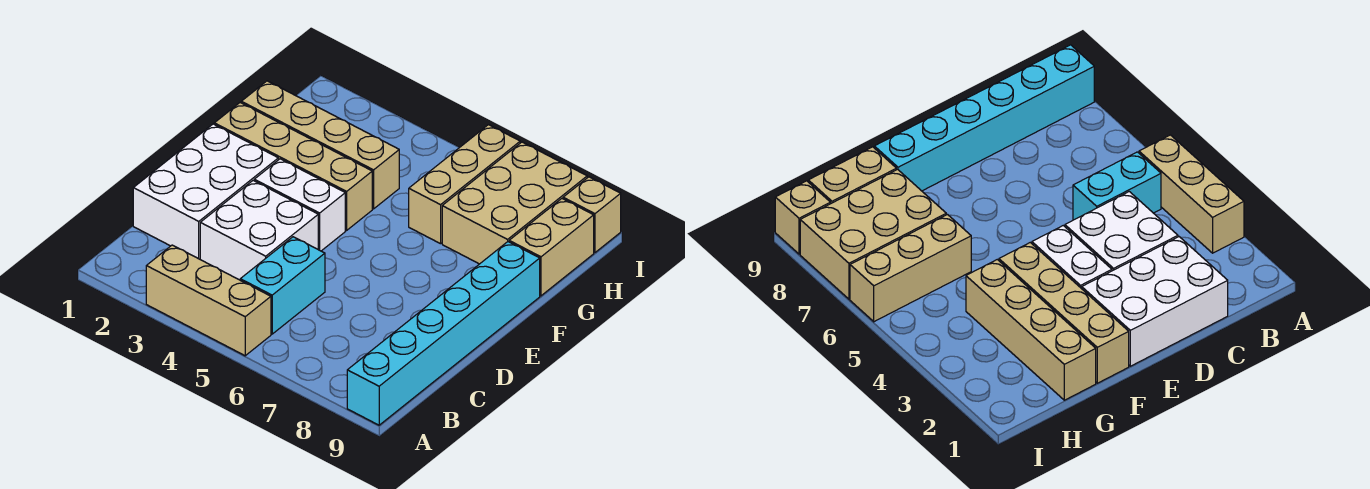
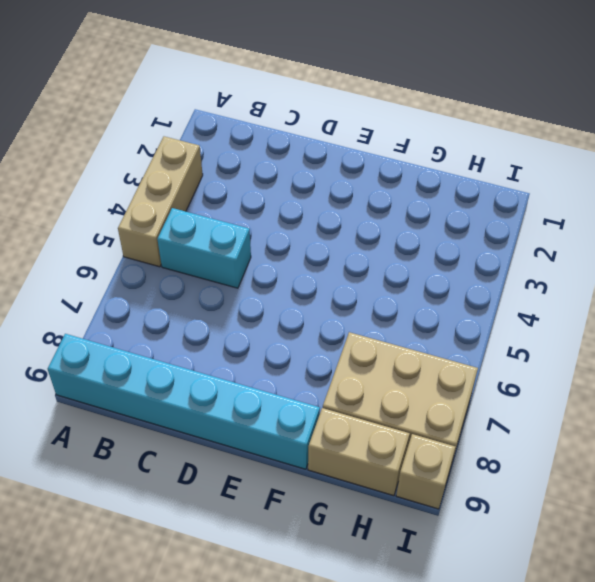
none -> white 2x3 brick [133,124,278,259]
none -> white 2x2 brick [200,180,318,280]
none -> white 1x2 brick [254,159,345,251]

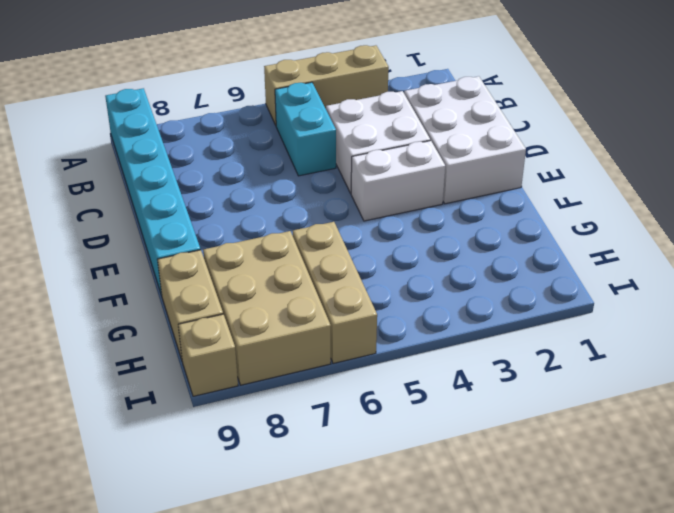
none -> tan 1x4 brick [214,103,372,230]
none -> tan 1x4 brick [241,81,399,209]

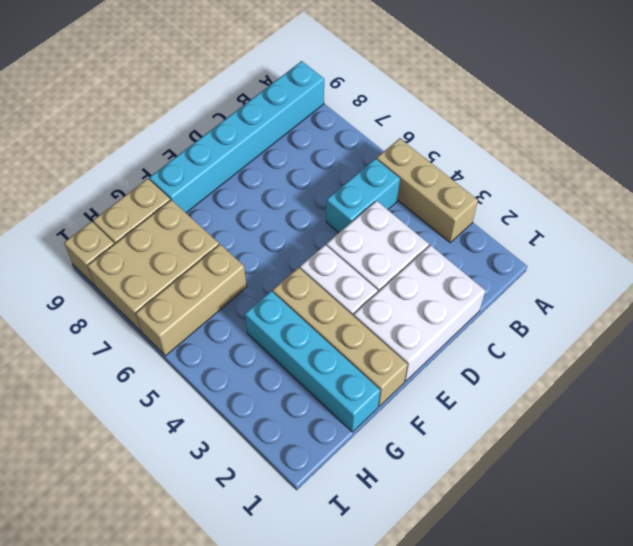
cyan 1x4 brick [245,291,380,432] -> tan 1x4 brick [241,81,399,209]

